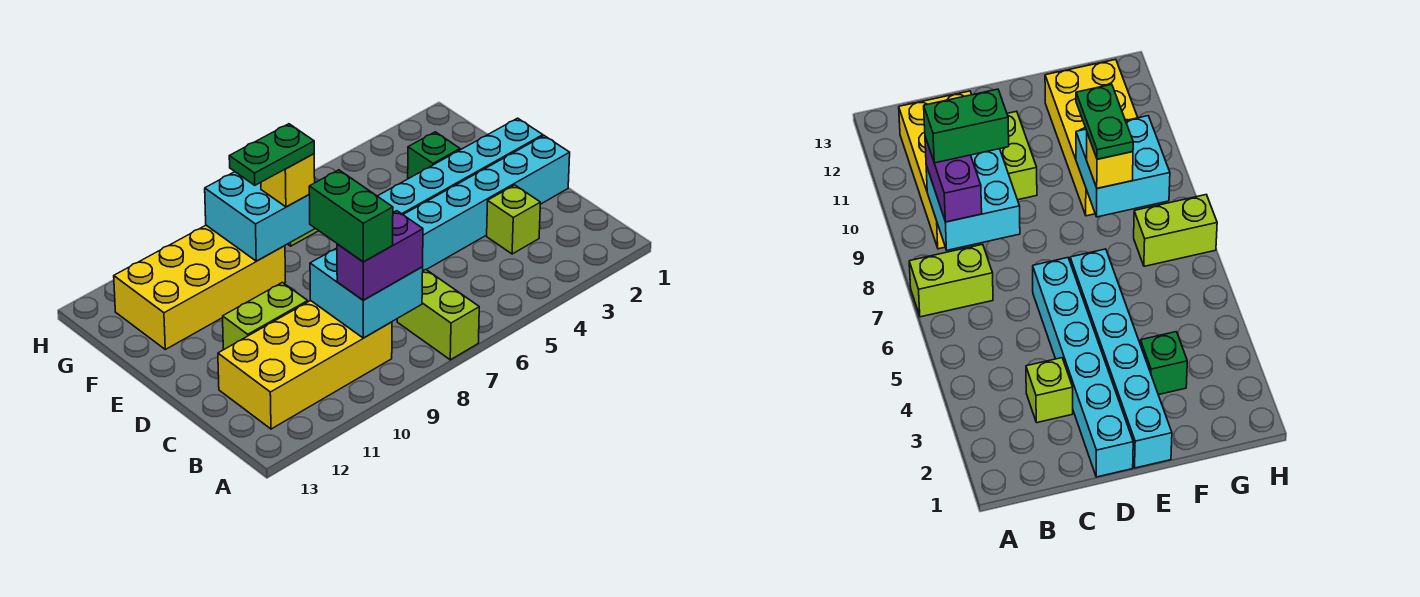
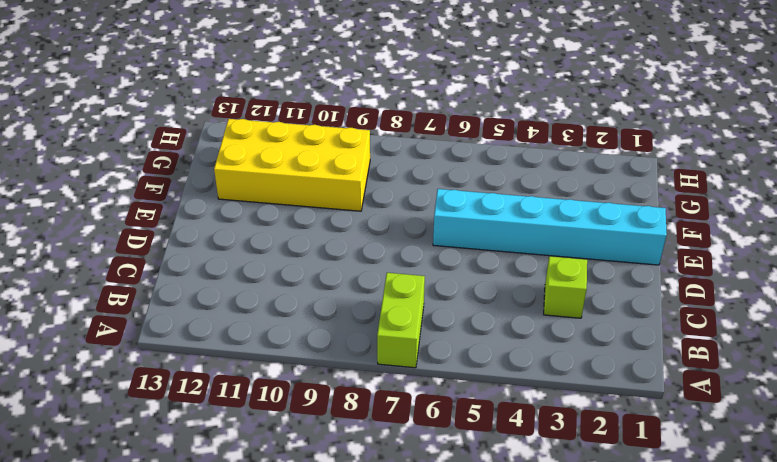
none -> yellow 2x4 brick [218,301,392,429]
none -> cyan 1x6 brick [403,136,570,271]
none -> lime 1x2 brick [223,282,308,350]

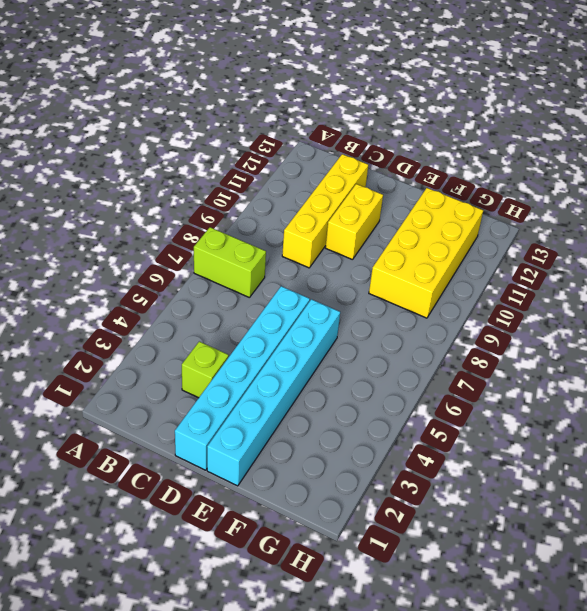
yellow 1x4 brick [282,154,368,268] -> yellow 2x4 brick [218,301,392,429]
yellow 1x2 brick [326,184,383,260] -> lime 1x2 brick [223,282,308,350]
none -> green 1x1 brick [408,132,460,179]
none -> lime 1x2 brick [1134,195,1217,266]
none -> cyan 2x2 brick [310,248,423,338]

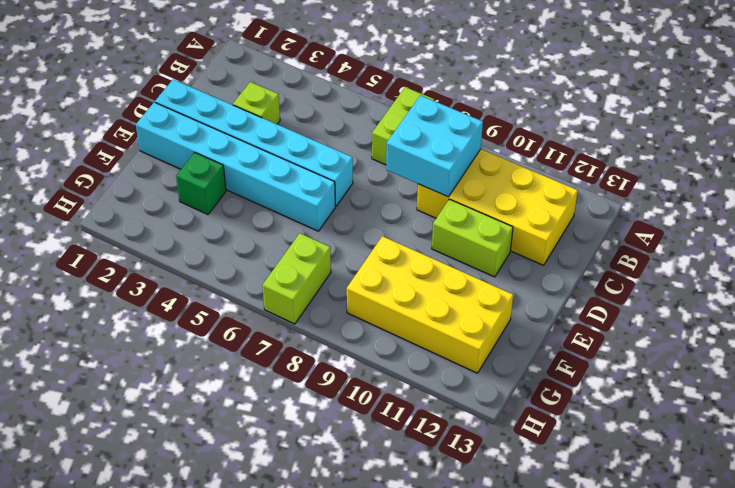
none -> cyan 2x2 brick [205,172,315,261]
none -> purple 1x2 brick [337,211,423,300]
none -> yellow 1x1 brick [261,154,315,207]

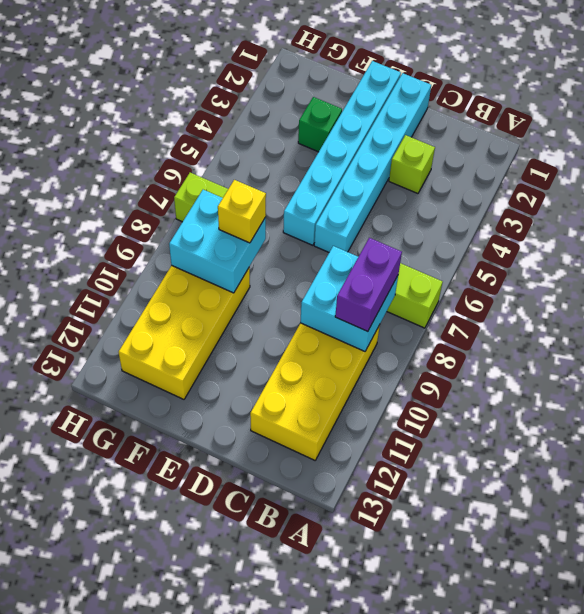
none -> lime 1x2 brick [223,282,308,350]
none -> green 1x2 brick [309,170,393,262]
none -> green 1x2 plate [229,124,314,185]

